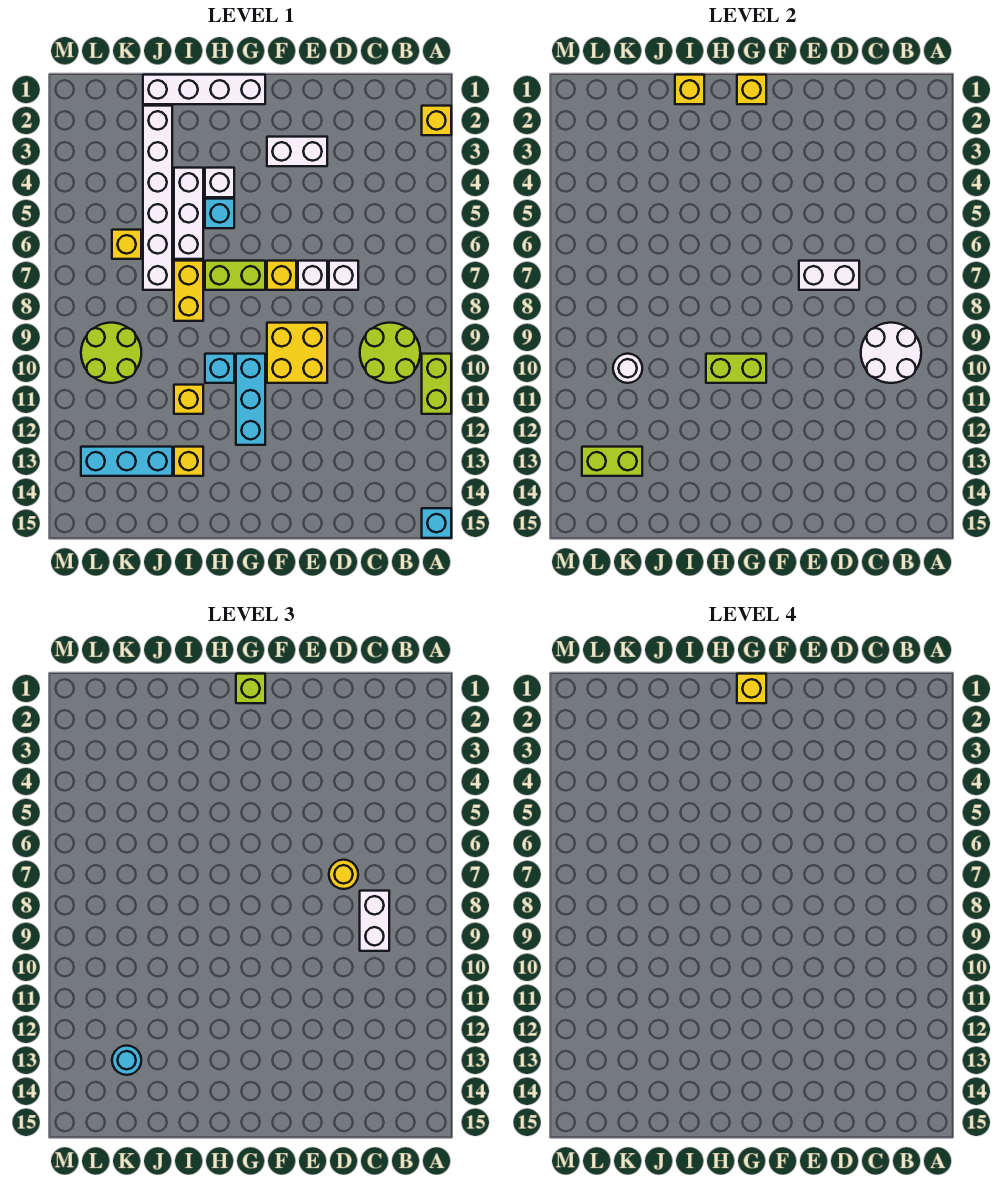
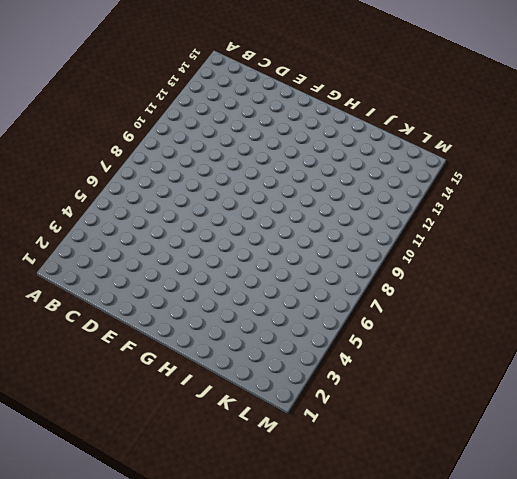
none -> yellow 1x1 brick [422,106,451,135]
none -> lime 1x2 brick [422,354,451,414]
none -> cyan 1x1 brick [422,508,451,538]
none -> lime 2x2 round brick [360,323,420,383]

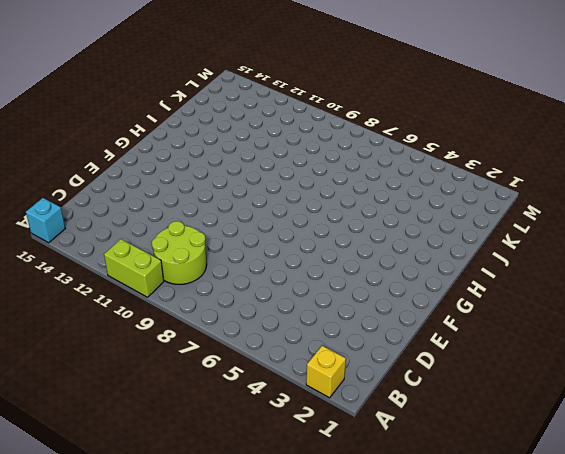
none -> white 1x1 brick [329,261,358,290]
none -> white 1x2 brick [267,137,327,166]
none -> white 1x1 brick [298,261,327,290]
none -> yellow 2x2 brick [267,323,327,383]

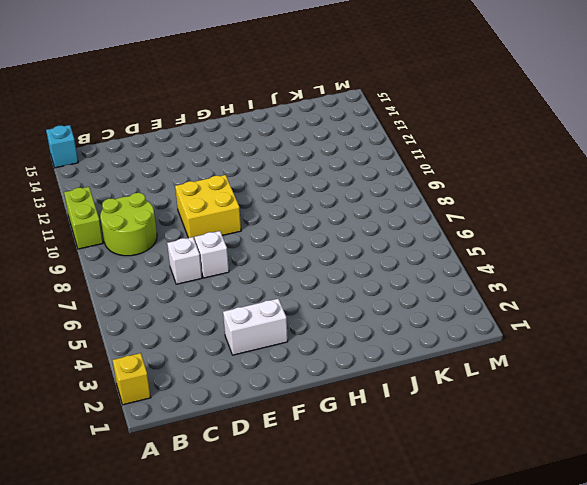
none -> yellow 1x1 brick [267,261,296,290]
none -> white 1x4 brick [143,75,265,104]
none -> lime 1x2 brick [205,261,265,290]
none -> cyan 1x3 brick [236,354,265,445]

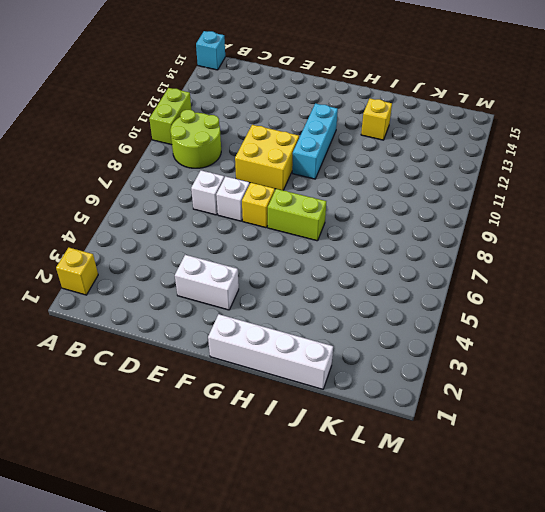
none -> white 1x1 brick [205,168,234,197]
none -> cyan 1x1 brick [205,199,234,228]
none -> cyan 1x1 brick [205,354,234,383]
none -> white 1x3 brick [174,168,203,259]

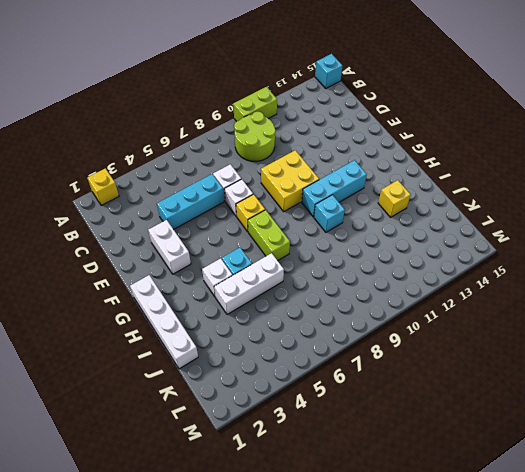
cyan 1x3 brick [157,174,224,229] -> cyan 1x3 brick turned to [81,447,172,476]
none -> yellow 1x2 brick [174,261,203,321]
none -> yellow 1x1 brick [174,385,203,414]
none -> white 1x6 brick [143,106,172,290]
none -> yellow 1x1 brick [112,230,141,259]

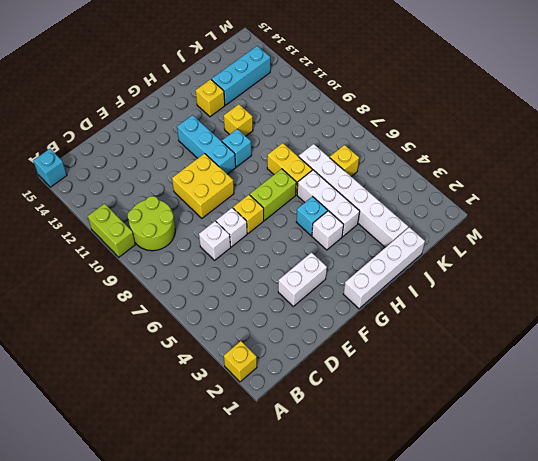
none -> lime 2x2 round brick [81,323,141,383]
none -> white 2x2 round brick [861,323,921,383]
none -> white 1x2 brick [799,261,859,290]
none -> yellow 1x1 brick [737,75,766,104]

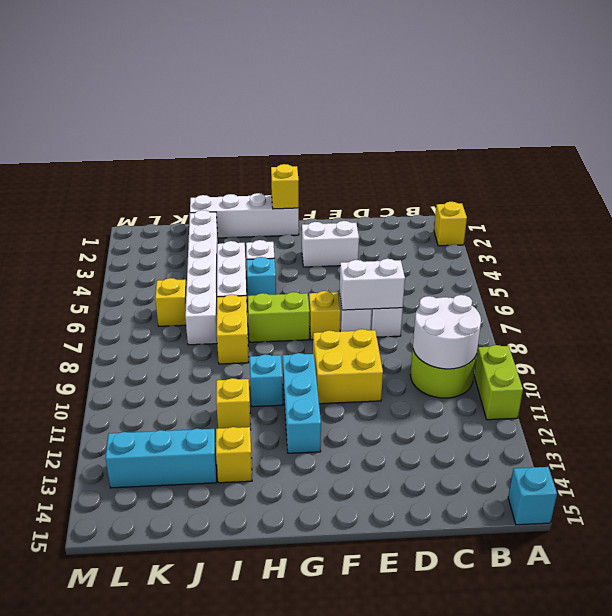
none -> lime 2x2 round brick [81,323,141,383]
none -> lime 1x2 brick [706,354,766,383]
none -> yellow 1x1 brick [675,75,704,104]
none -> white 1x1 round brick [613,354,642,383]

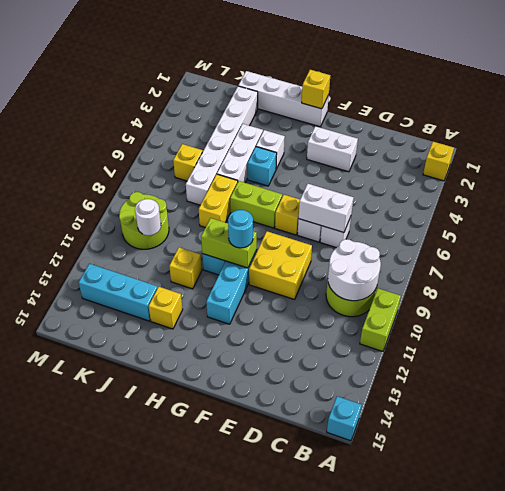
cyan 1x1 round brick [228,210,253,248] -> cyan 1x1 round brick moved to [112,1046,141,1075]
none -> yellow 1x1 brick [675,75,704,104]
none -> lime 1x2 brick [582,447,642,476]
none -> white 1x2 brick [360,891,389,951]
none -> yellow 1x1 round brick [329,860,358,889]

